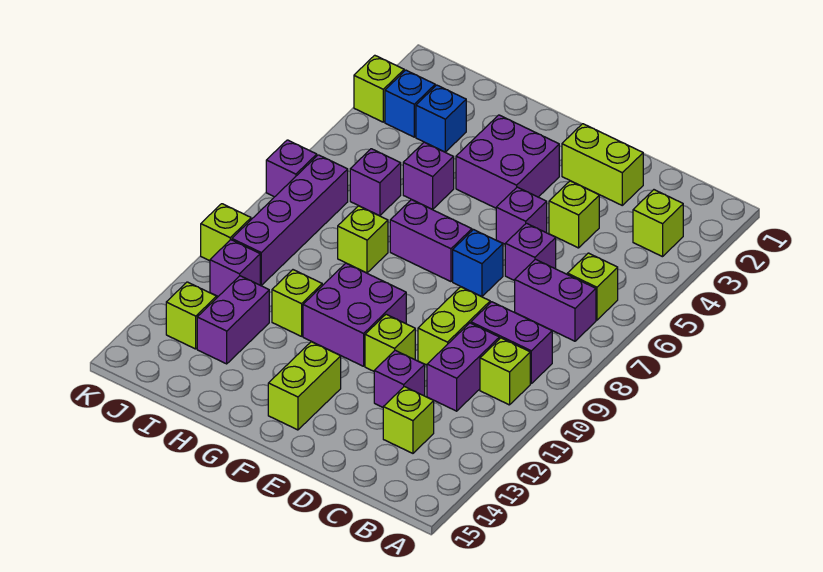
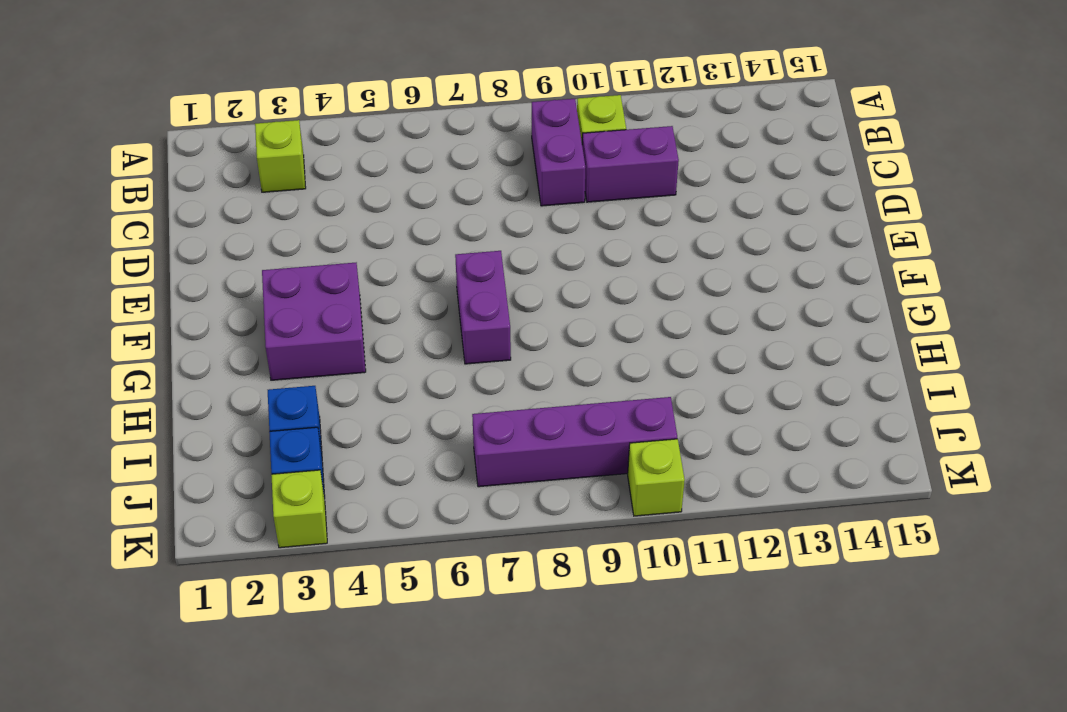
none -> lime 1x1 brick [567,253,618,320]
none -> purple 1x2 brick [515,259,596,341]
none -> lime 1x1 brick [383,387,434,453]
none -> lime 1x2 brick [562,124,643,205]

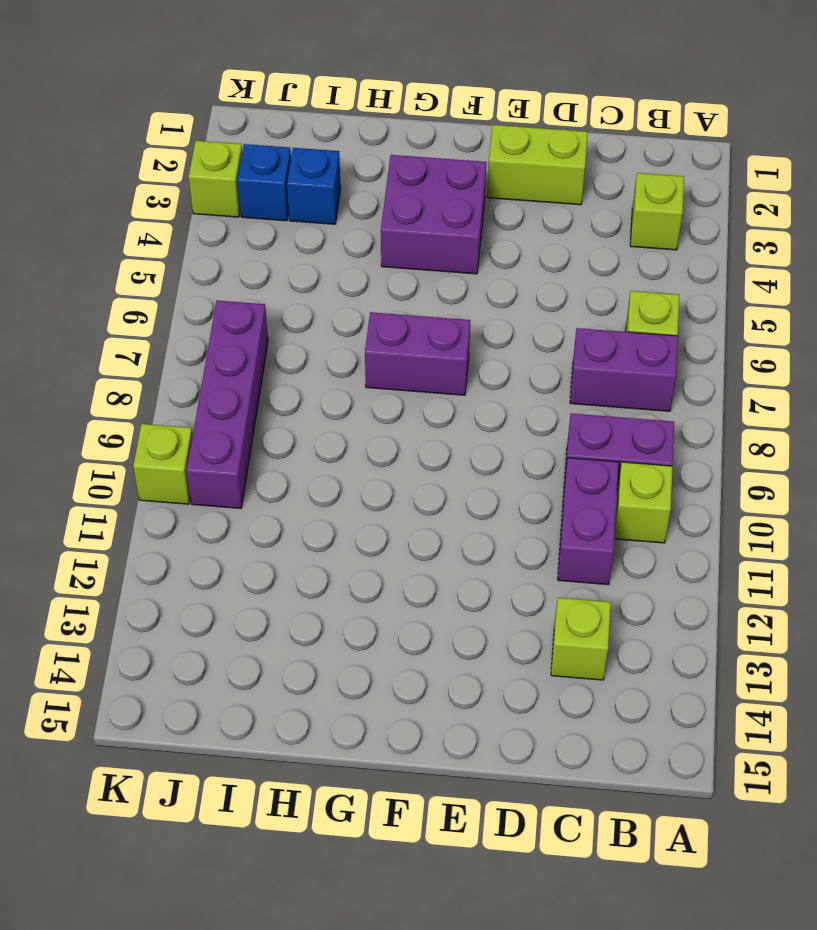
none -> lime 1x1 brick [549,181,599,248]
none -> purple 1x1 brick [505,223,556,281]
none -> lime 1x2 brick [418,287,490,365]
none -> purple 1x1 brick [374,350,425,407]

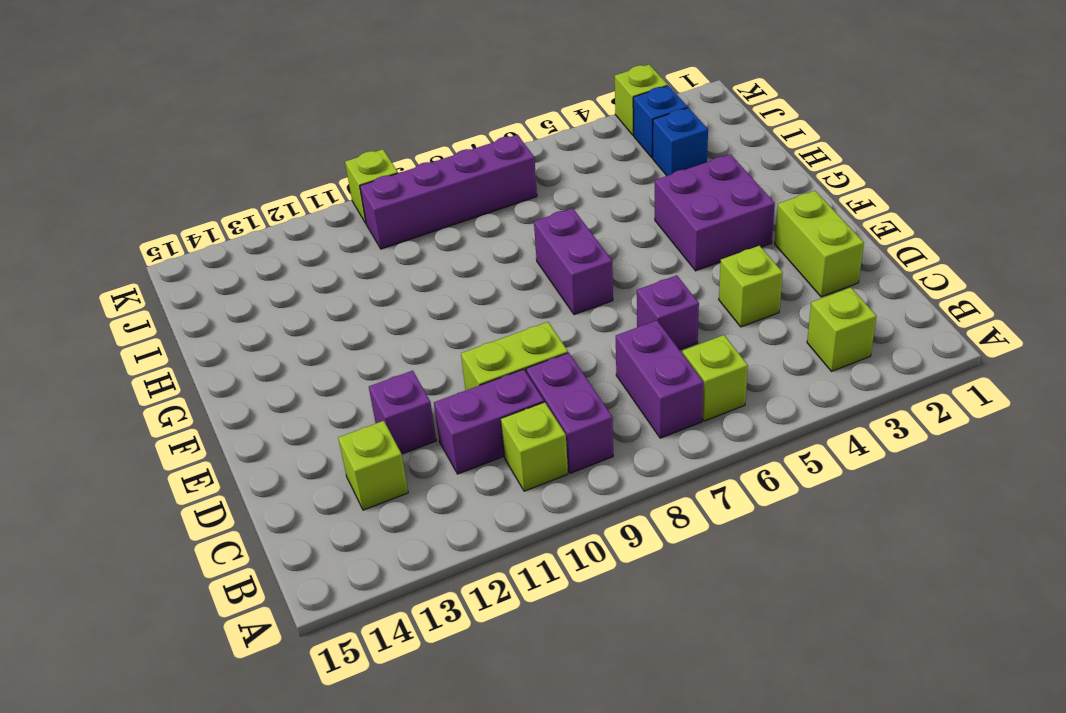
none -> purple 1x1 brick [496,187,547,244]
none -> blue 1x1 brick [453,230,503,297]
none -> lime 1x1 brick [365,314,415,371]
none -> purple 2x2 brick [303,263,406,366]

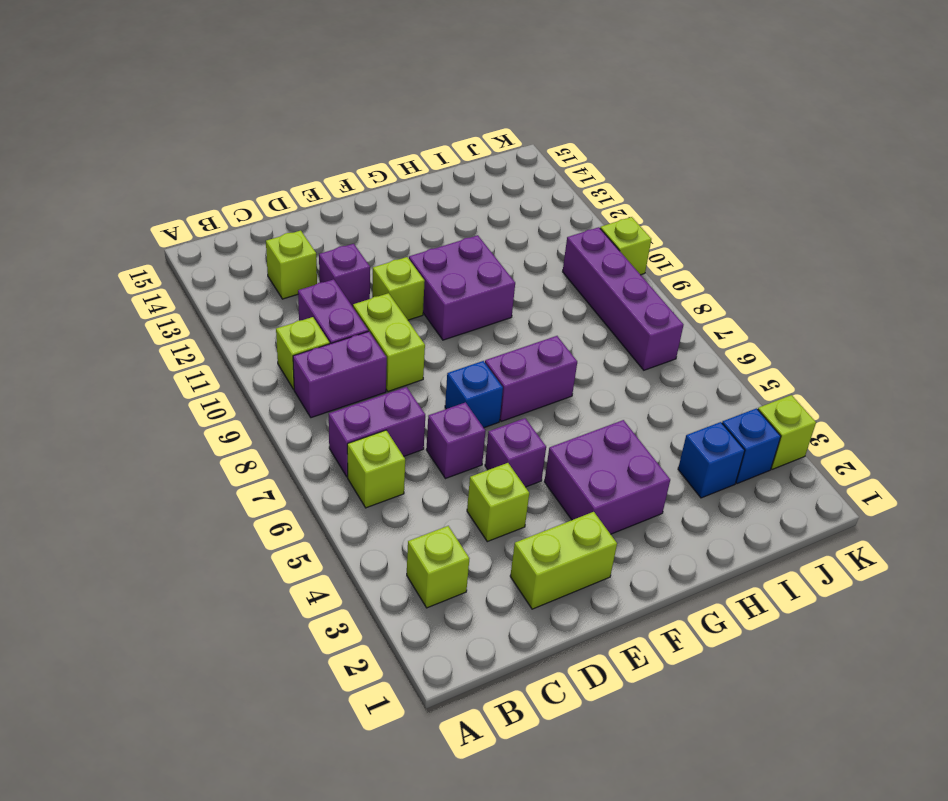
none -> lime 1x2 brick [268,342,341,430]
none -> purple 1x1 brick [403,142,454,209]
none -> lime 1x1 brick [338,206,388,273]
none -> lime 1x1 brick [272,270,322,336]

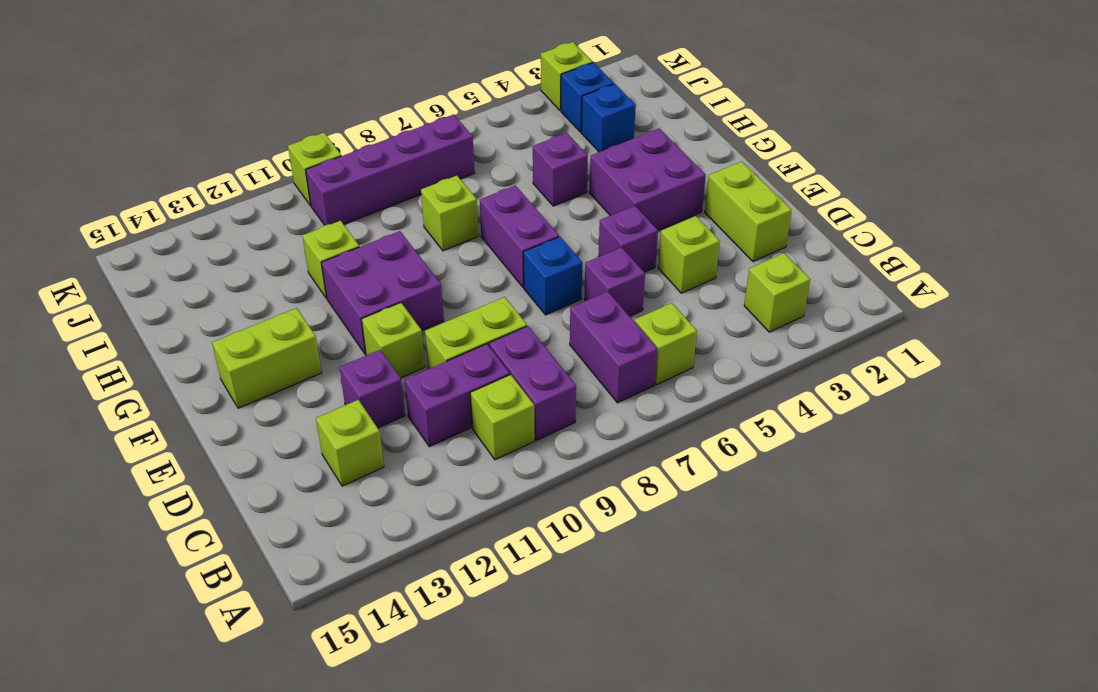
none -> purple 1x1 brick [350,149,401,216]
none -> purple 1x2 brick [197,276,269,364]
none -> purple 1x1 brick [210,240,260,296]
none -> lime 1x1 brick [166,282,217,349]

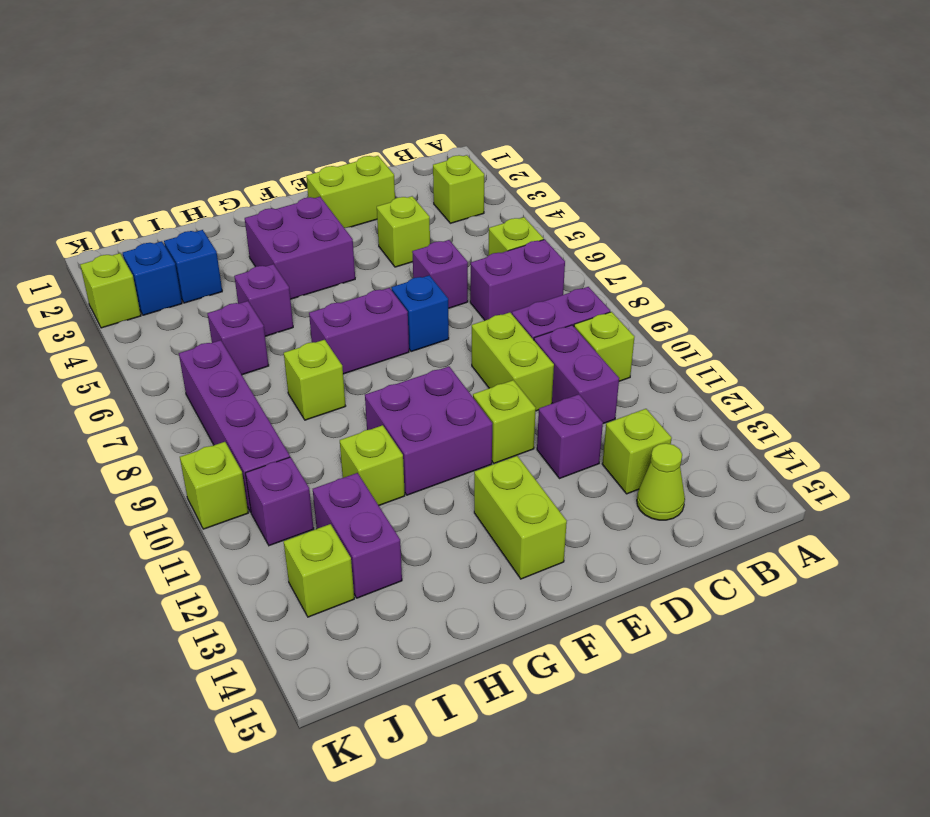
lime 1x1 cone [637,443,685,520] -> none
none -> purple 1x1 brick [496,187,547,244]
none -> purple 1x1 brick [266,140,317,197]

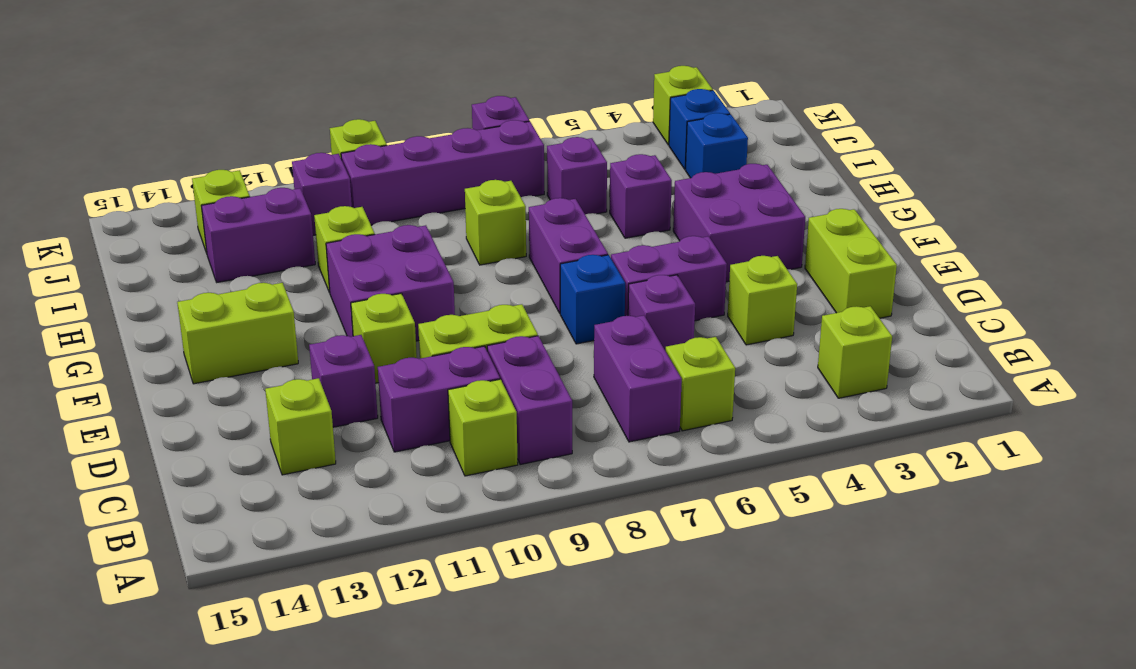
purple 1x2 brick [611,236,727,321] -> purple 1x1 brick [496,187,547,244]

